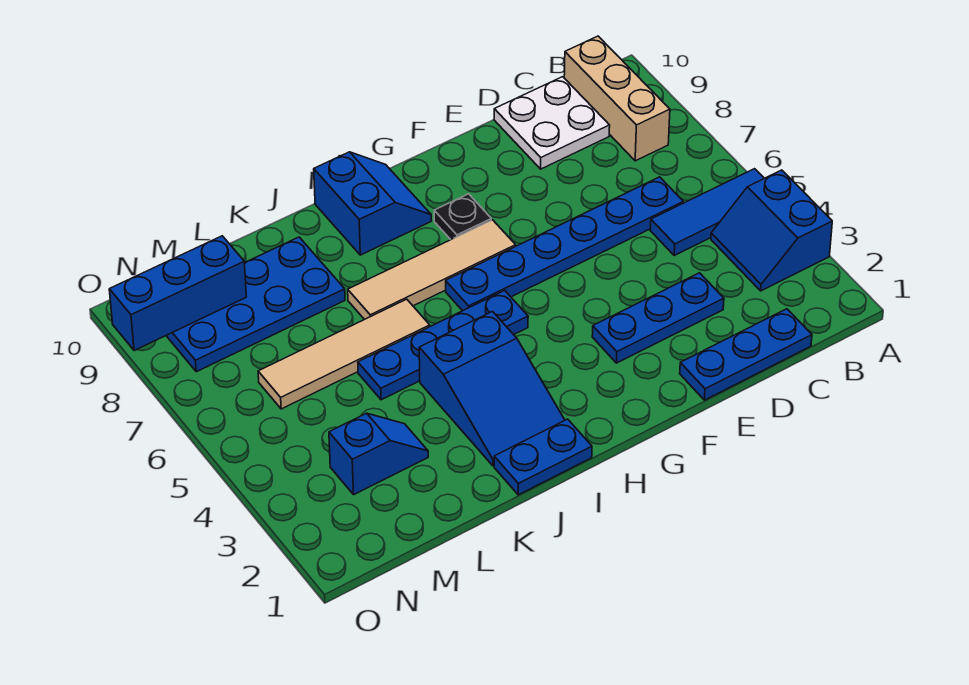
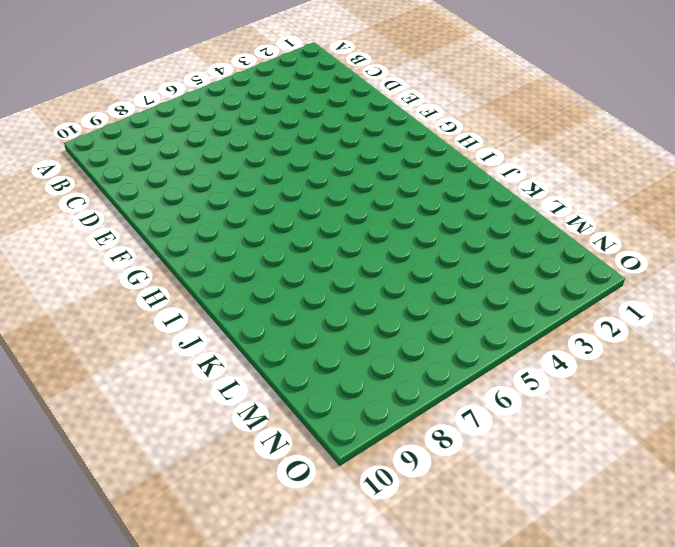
none -> blue 2x2 slope [711,170,832,291]
none -> blue 1x3 tile [650,169,764,255]
none -> tan 1x3 brick [564,36,670,161]

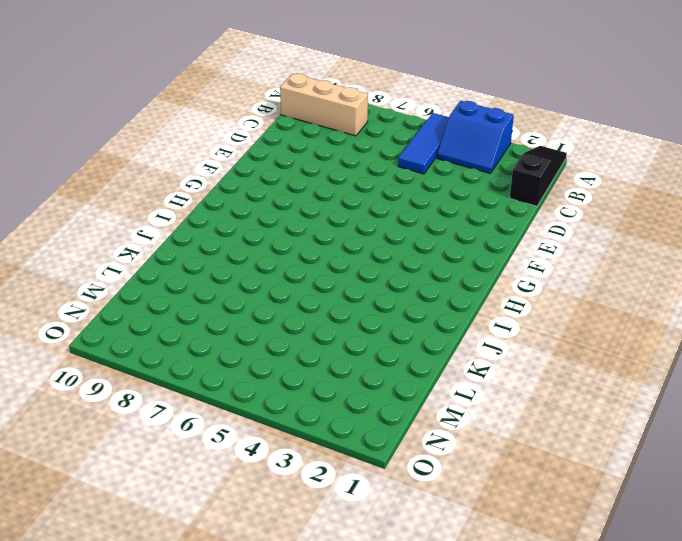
black 1x3 slope [510,146,567,206] -> blue 1x3 plate [680,309,812,400]
none -> blue 1x6 plate [446,177,683,311]
none -> white 2x2 plate [494,77,610,169]
none -> blue 1x3 plate [592,273,724,363]

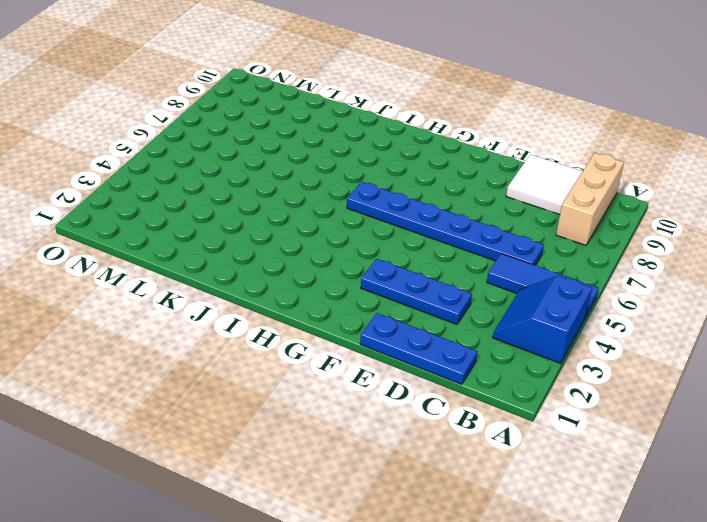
white 2x2 tile [506,154,583,214] -> white 2x2 plate [494,77,610,169]
none -> tan 1x4 tile [348,220,516,320]
none -> black 1x1 plate [434,194,491,240]
none -> blue 1x4 plate [358,290,528,400]

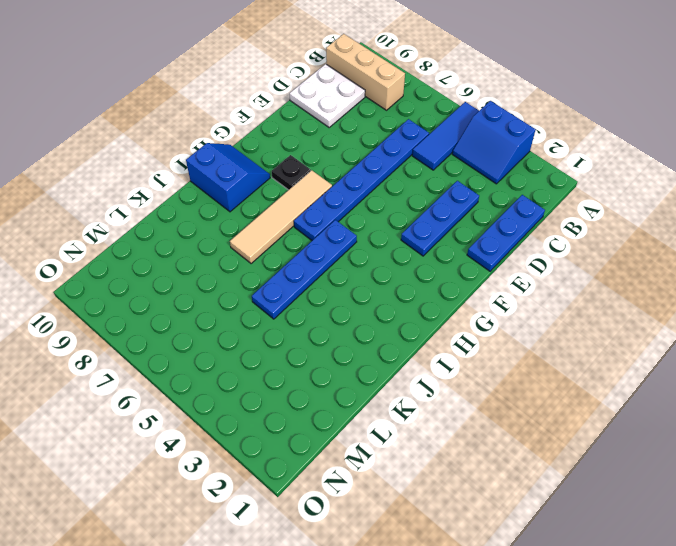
none -> blue 1x2 plate [494,419,592,495]
none -> blue 2x3 slope [419,312,565,466]
none -> tan 1x4 tile [258,299,430,409]

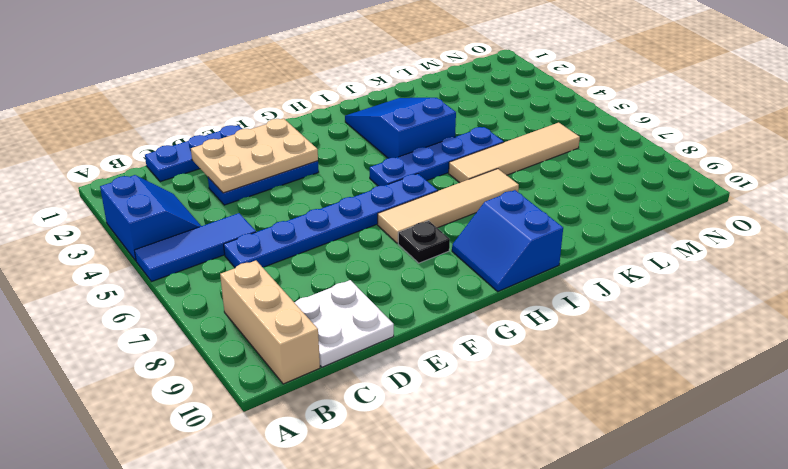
tan 2x3 plate [191,119,318,193] -> none
none -> blue 1x2 plate [494,419,592,495]
none -> blue 2x4 plate [166,237,345,372]
none -> blue 1x2 slope [329,413,428,494]

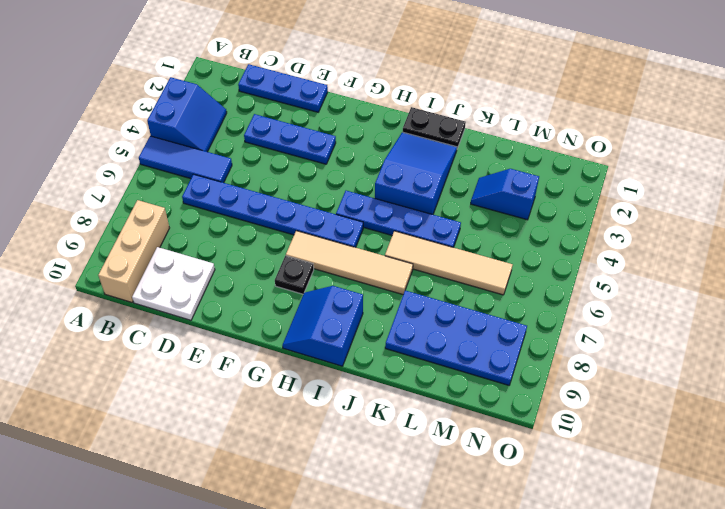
black 1x2 plate [403,107,466,148] -> blue 1x2 plate [494,419,592,495]
none -> blue 1x3 brick [109,236,246,351]

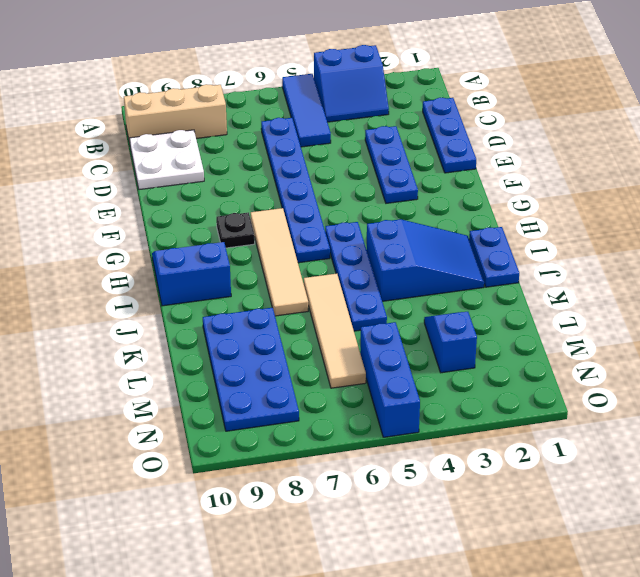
blue 1x3 brick [360,322,420,437] -> blue 1x3 brick moved to [109,236,246,351]

